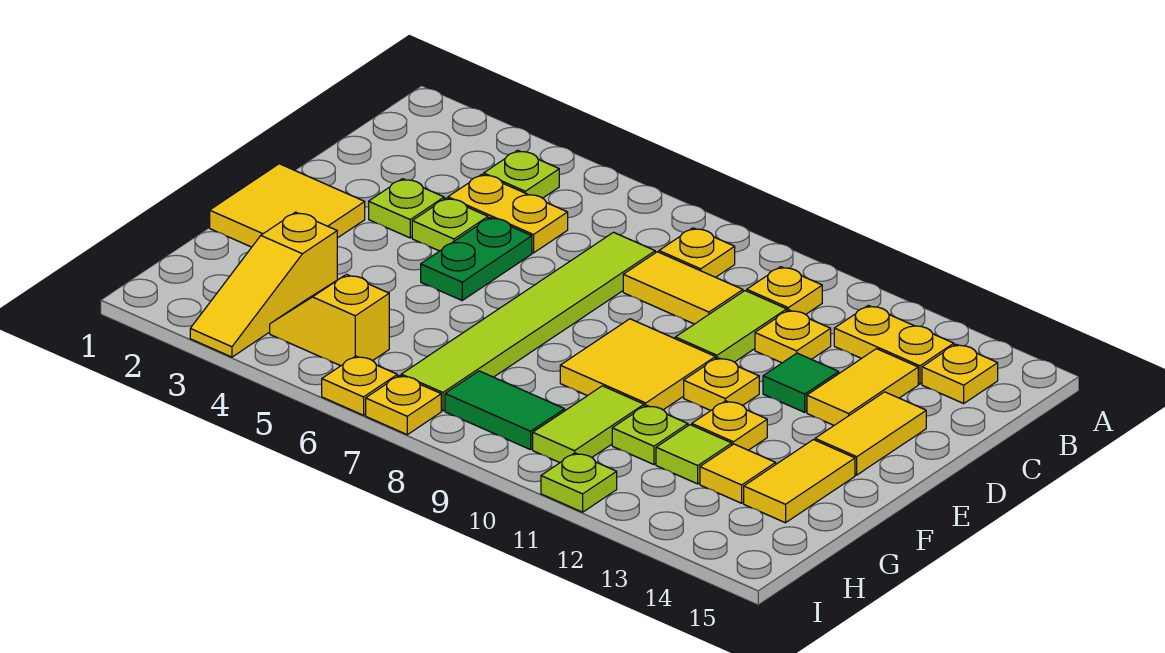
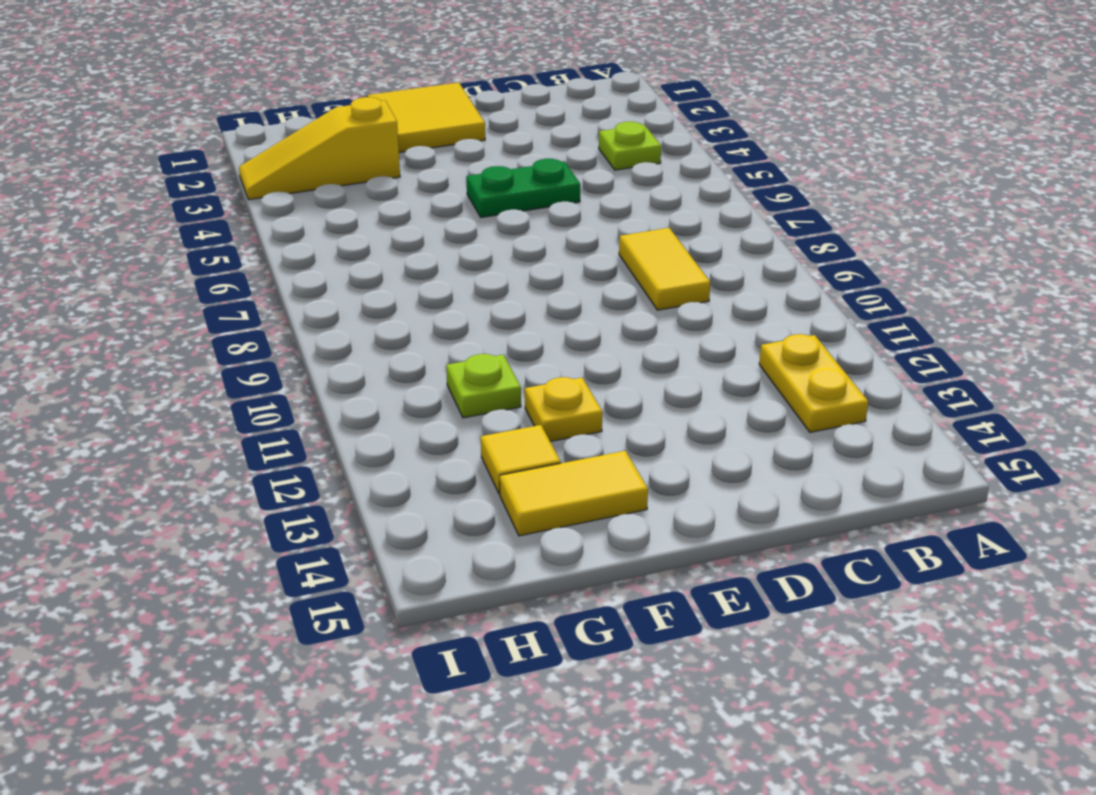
none -> yellow 1x1 plate [659,228,735,277]
none -> yellow 1x1 plate [747,267,822,315]
none -> yellow 1x1 plate [922,344,998,403]
none -> yellow 1x2 plate [448,174,568,253]

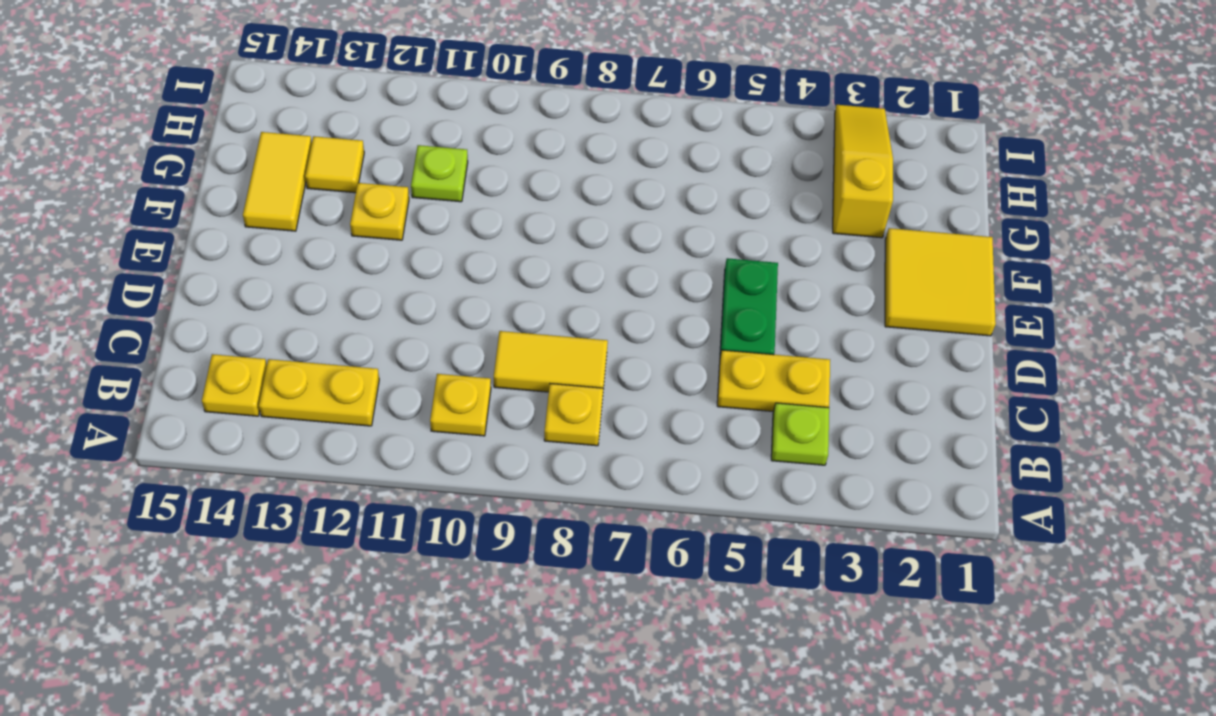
none -> lime 1x6 tile [401,232,655,411]
none -> lime 1x2 tile [675,291,787,362]
none -> yellow 1x1 plate [755,310,831,363]
none -> yellow 1x2 tile [807,349,918,425]

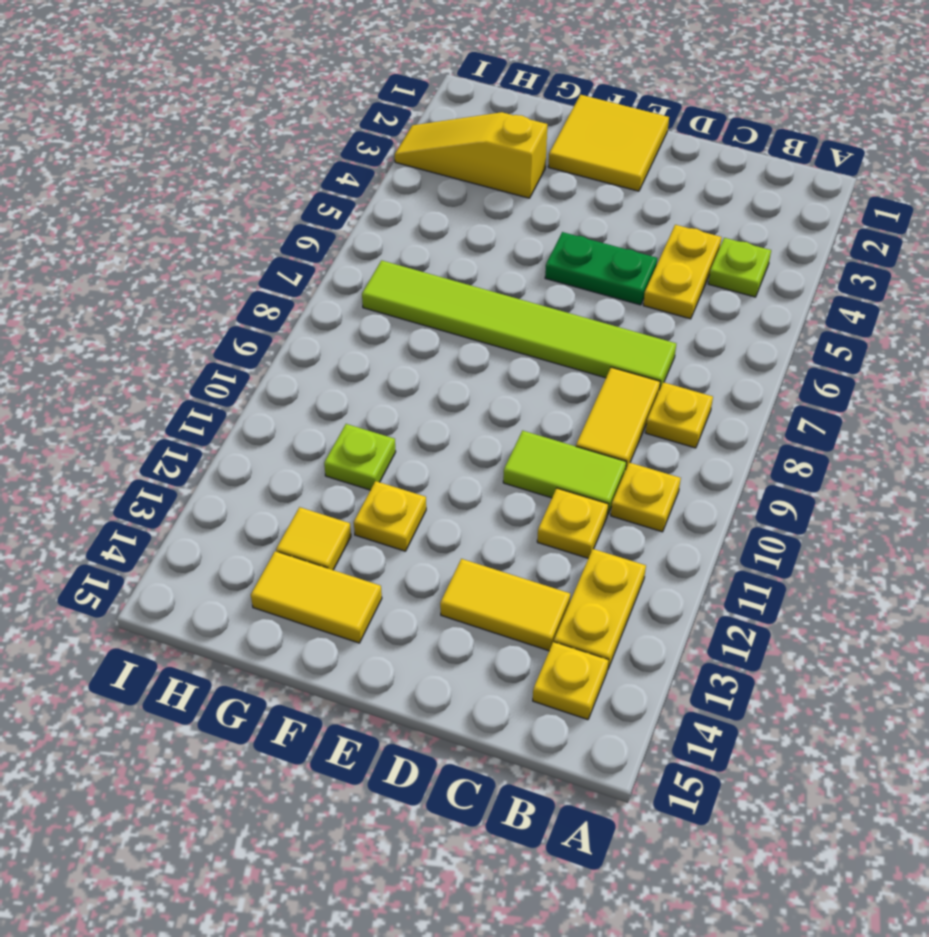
none -> lime 1x1 plate [369,179,444,238]
none -> lime 1x1 plate [412,198,488,251]
none -> green 1x1 tile [763,353,839,412]
none -> yellow 1x2 tile [815,392,926,475]

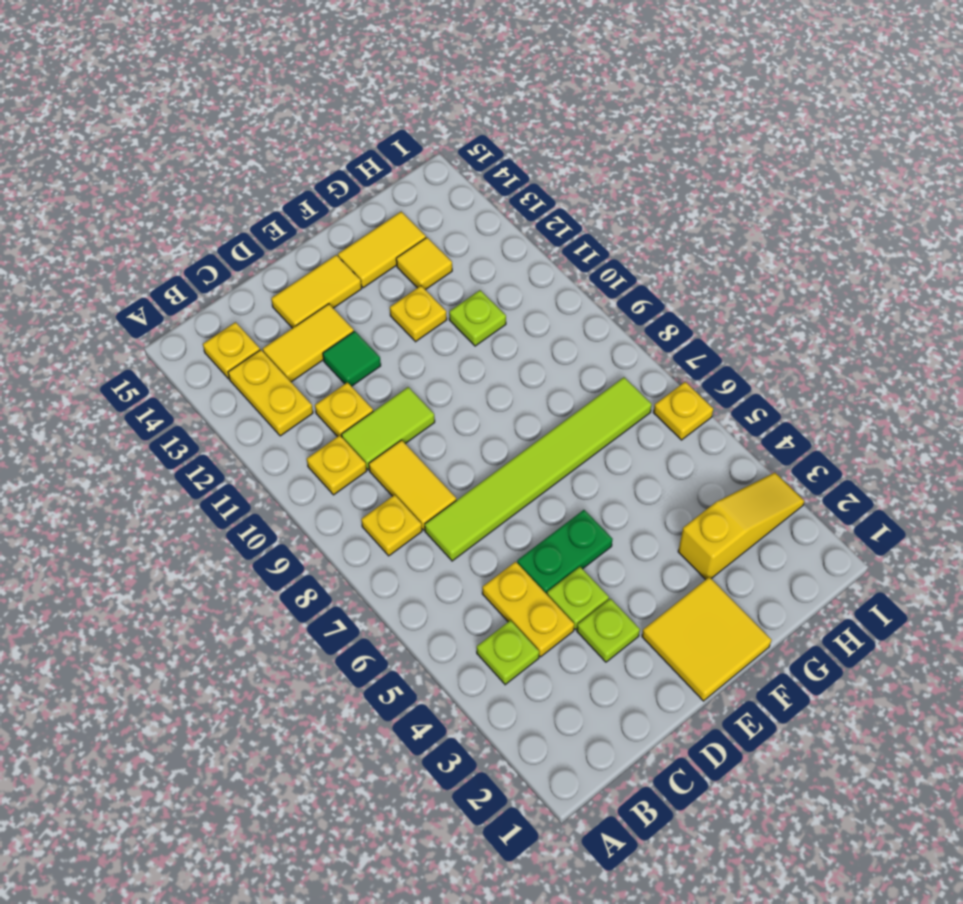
none -> yellow 2x2 tile [560,319,715,410]
none -> yellow 1x1 plate [684,358,759,410]
none -> lime 1x2 tile [533,386,644,463]
none -> lime 1x1 tile [656,425,732,484]

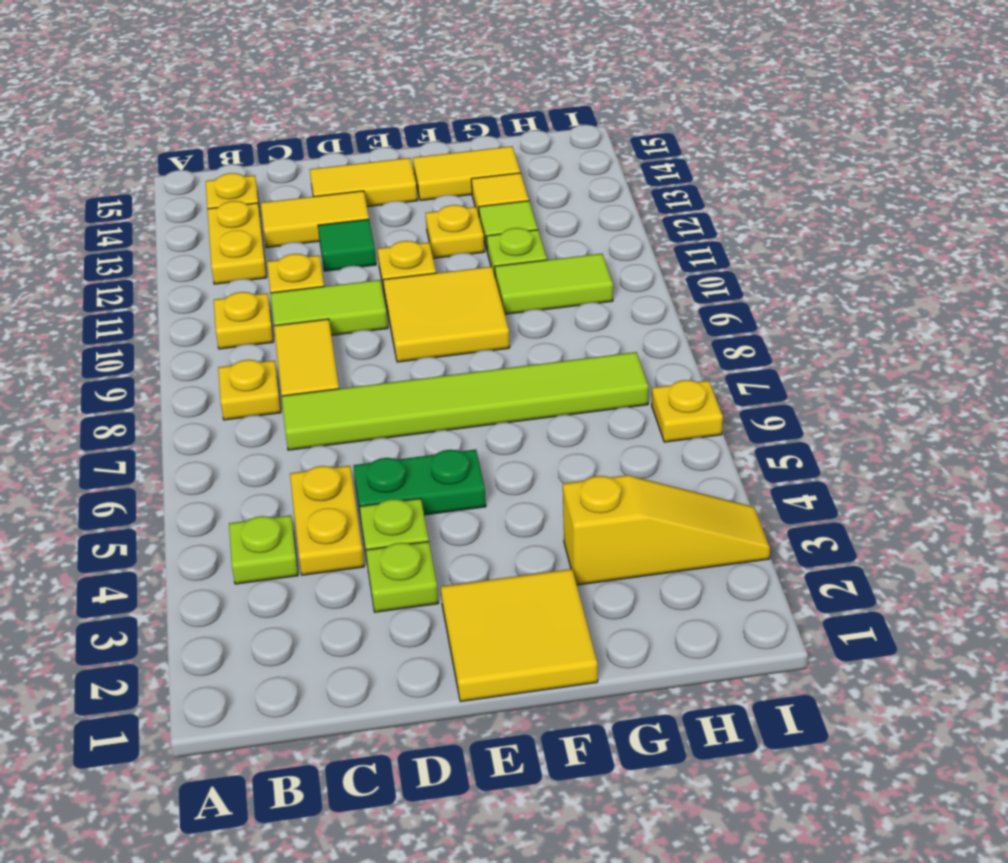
none -> yellow 1x2 slope [270,274,389,366]
none -> green 1x2 tile [445,371,565,450]
none -> yellow 1x1 plate [366,375,441,435]
none -> lime 1x1 plate [541,453,617,512]

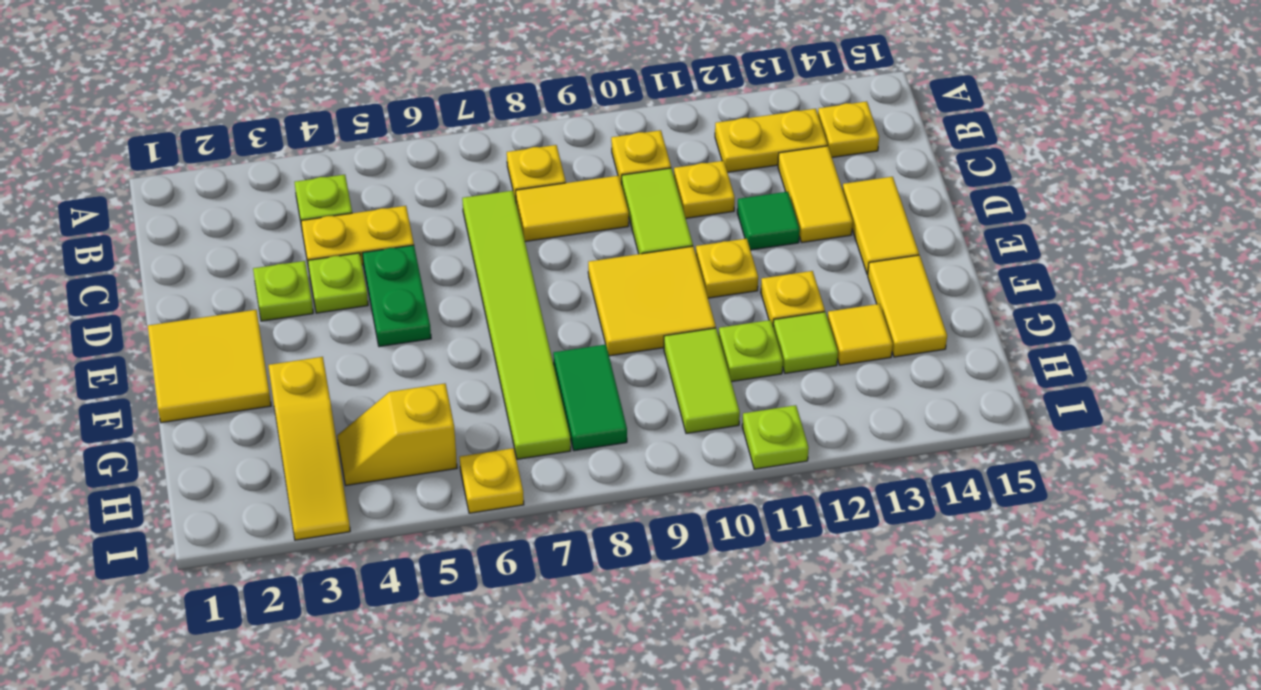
green 1x2 tile [553,344,627,451] -> green 1x2 tile turned to [445,371,565,450]
none -> yellow 1x1 plate [366,375,441,435]

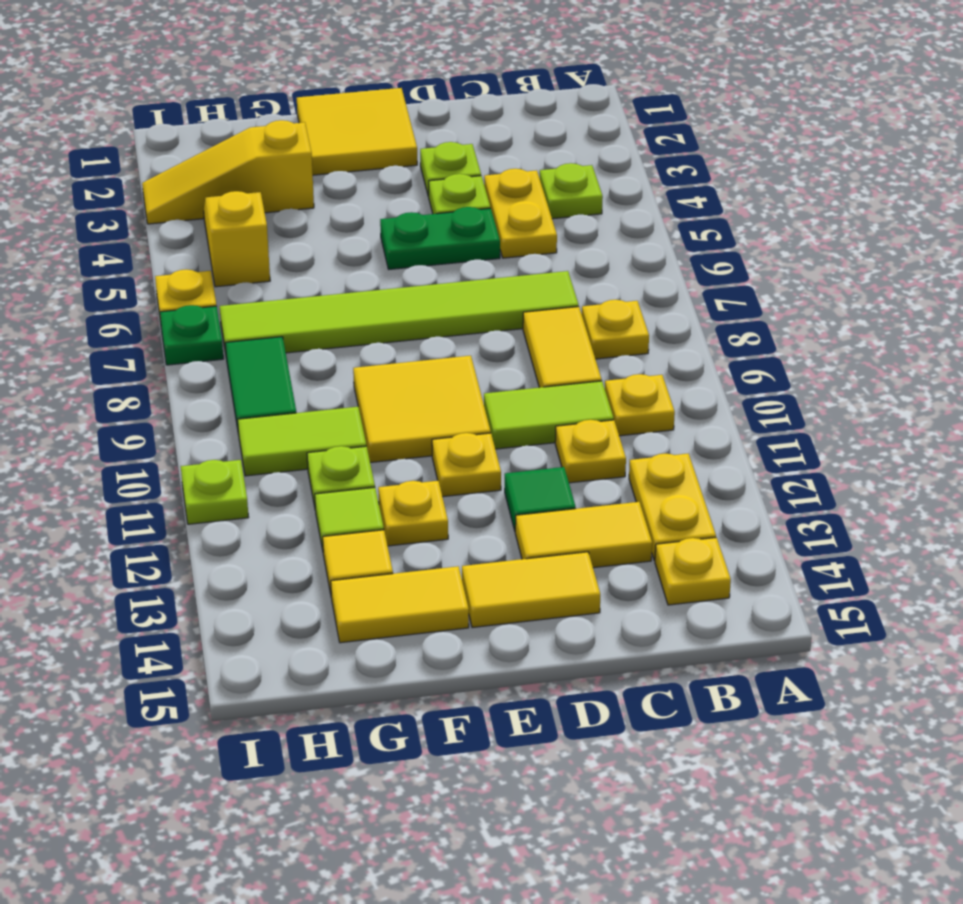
green 1x1 plate [160,305,223,365] -> yellow 1x1 plate [366,375,441,435]

